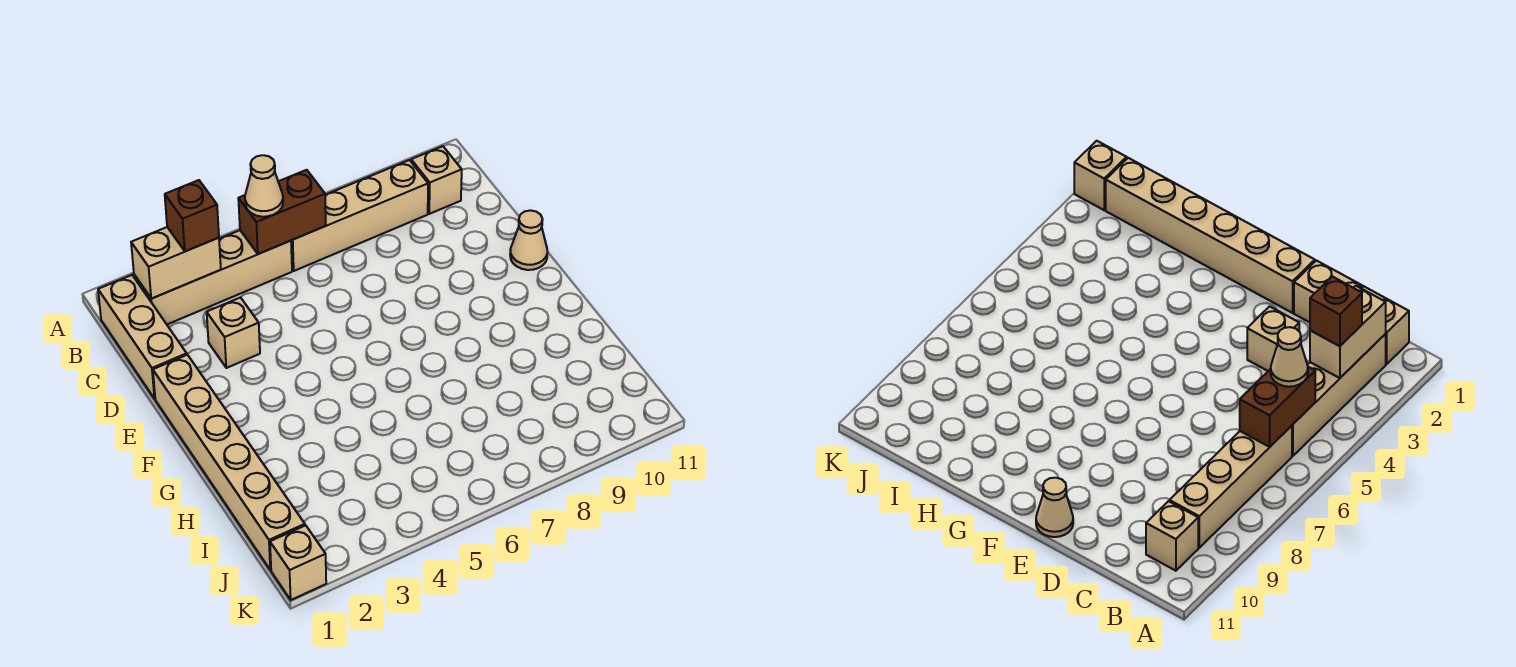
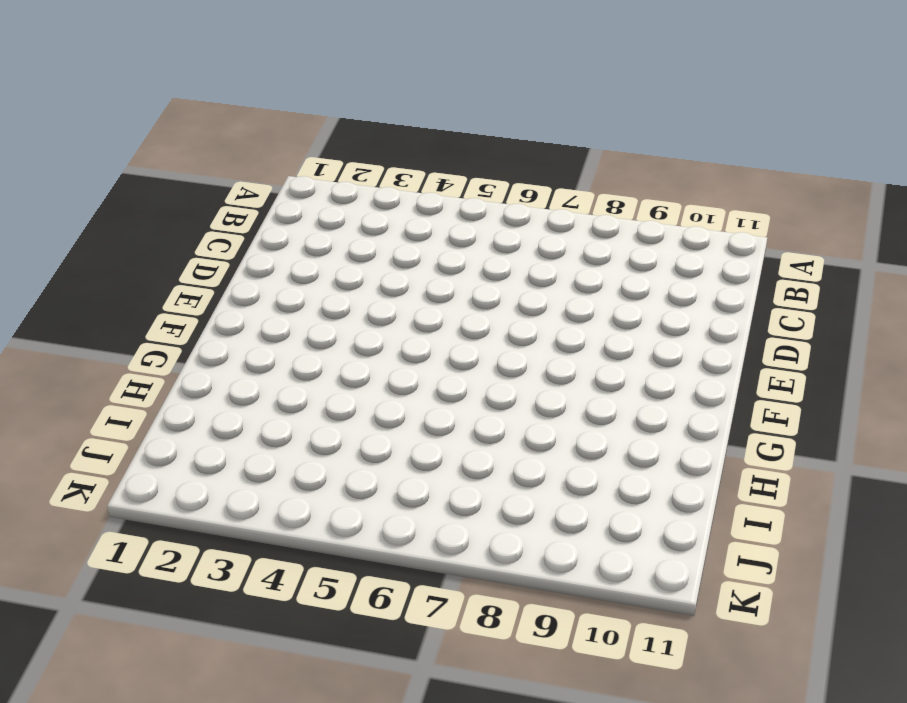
none -> tan 1x3 brick [98,275,187,399]
none -> tan 1x4 brick [134,230,292,324]
none -> tan 1x4 brick [291,160,428,271]

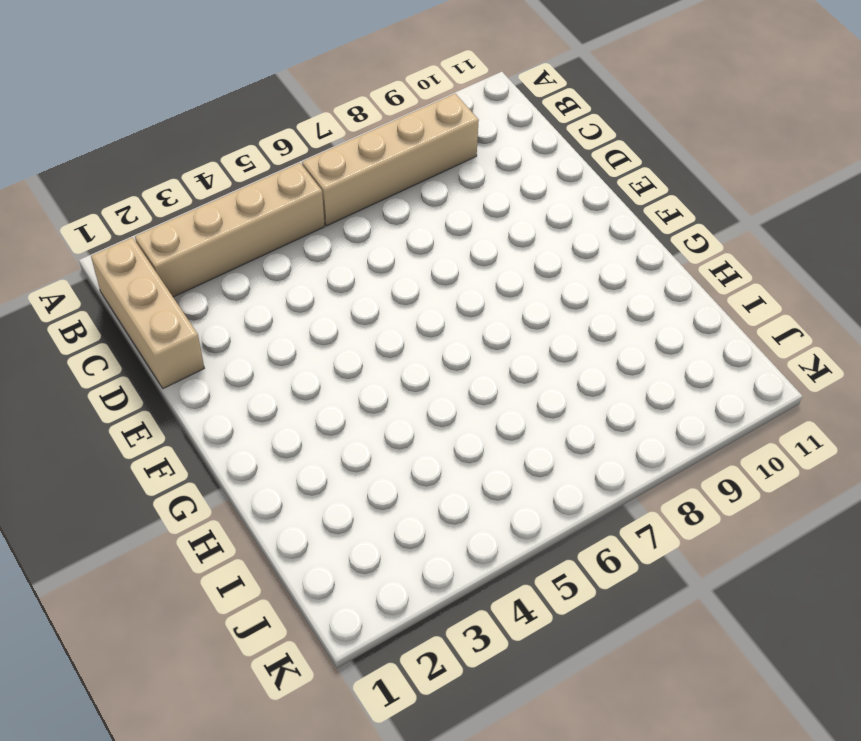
none -> tan 1x1 brick [411,146,462,214]
none -> tan 1x1 brick [207,297,260,368]
none -> tan 1x6 brick [153,355,305,570]

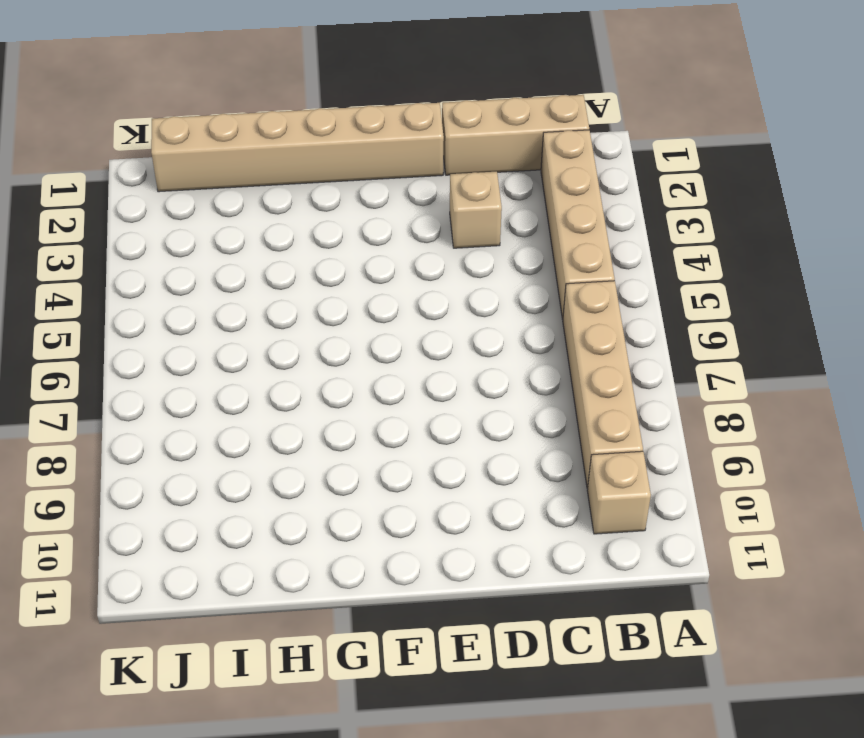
none -> tan 1x1 cone [510,210,548,270]
none -> tan 1x1 brick [270,525,326,600]
none -> tan 1x2 brick [131,227,221,299]

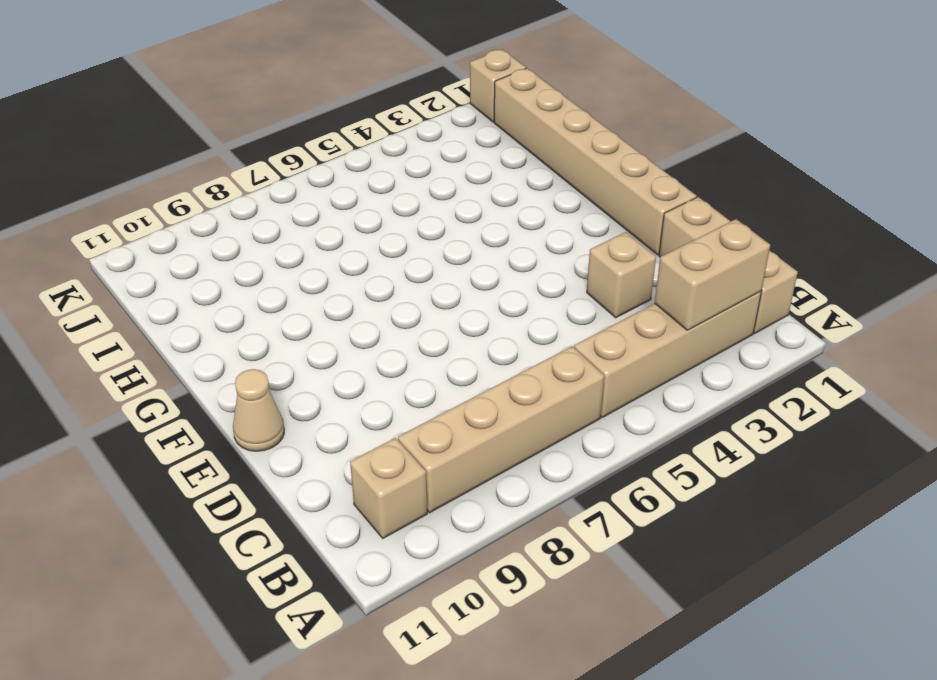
none -> brown 1x2 brick [238,170,326,254]
none -> brown 1x1 brick [165,180,219,251]
none -> tan 1x1 cone [245,155,283,217]

